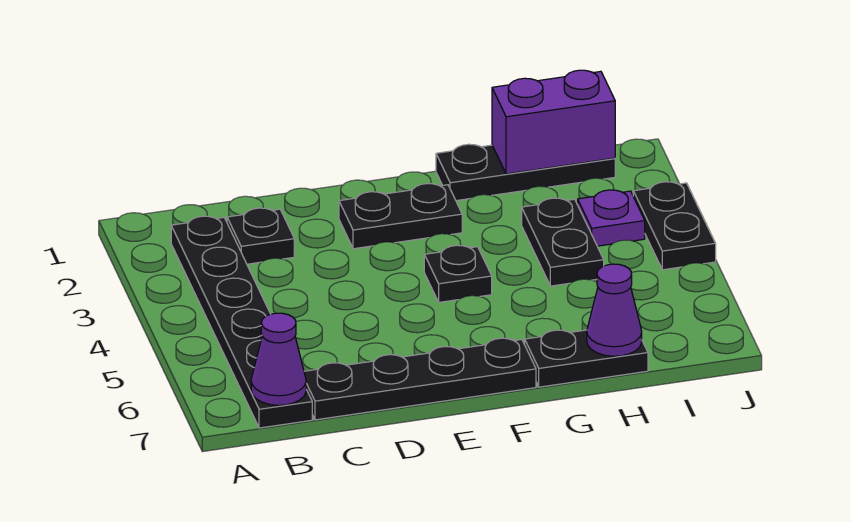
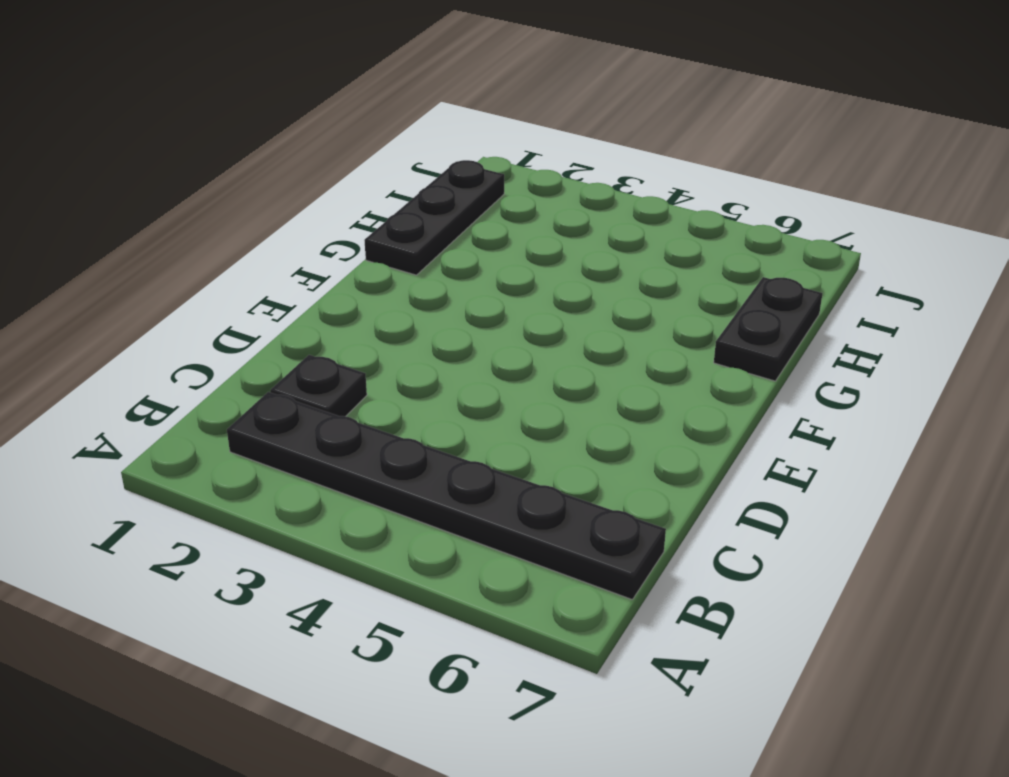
none -> black 1x4 plate [304,338,536,420]
none -> black 1x2 plate [339,184,462,249]
none -> black 1x1 plate [424,245,492,302]

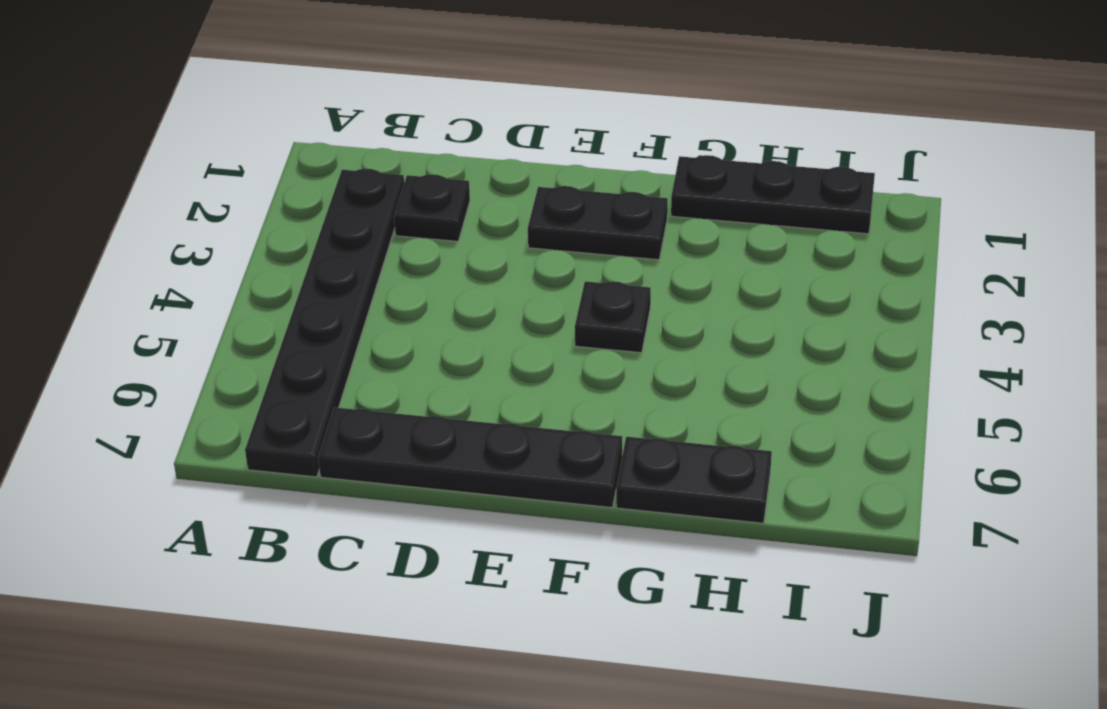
none -> black 1x2 plate [522,198,604,286]
none -> purple 1x1 plate [578,190,645,246]
none -> black 1x2 plate [633,182,716,270]

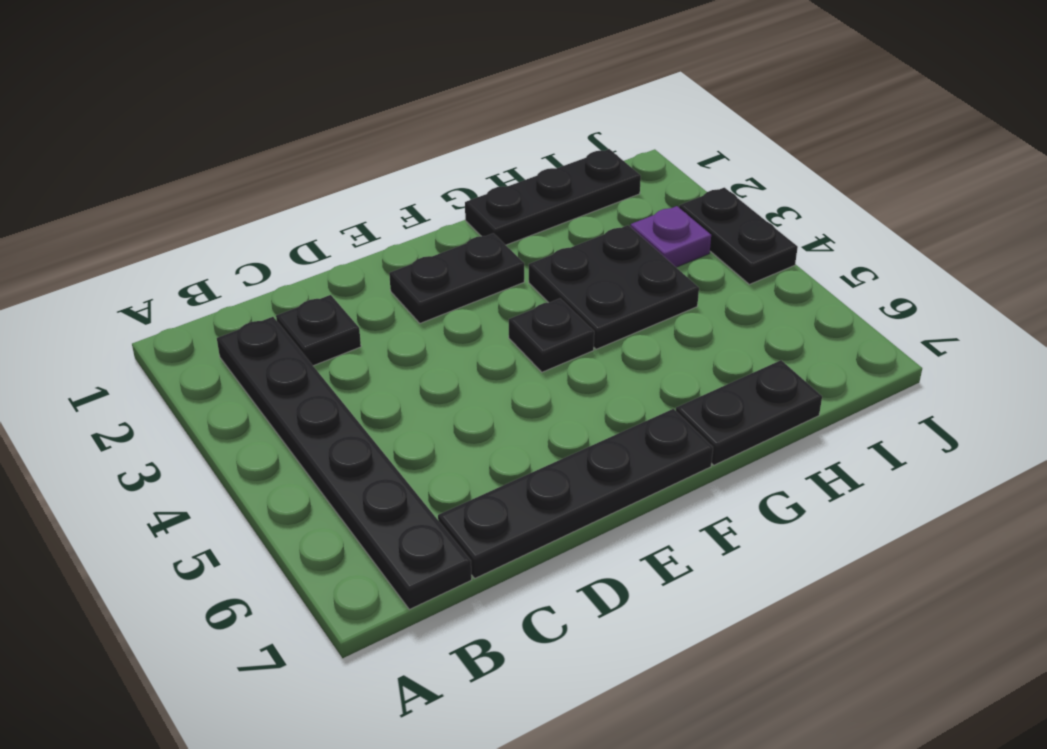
black 2x2 plate [529,225,699,349] -> black 1x2 plate [522,198,604,286]
none -> purple 1x1 cone [251,313,306,405]
none -> purple 1x2 brick [492,70,615,174]
none -> purple 1x1 cone [587,264,642,356]

